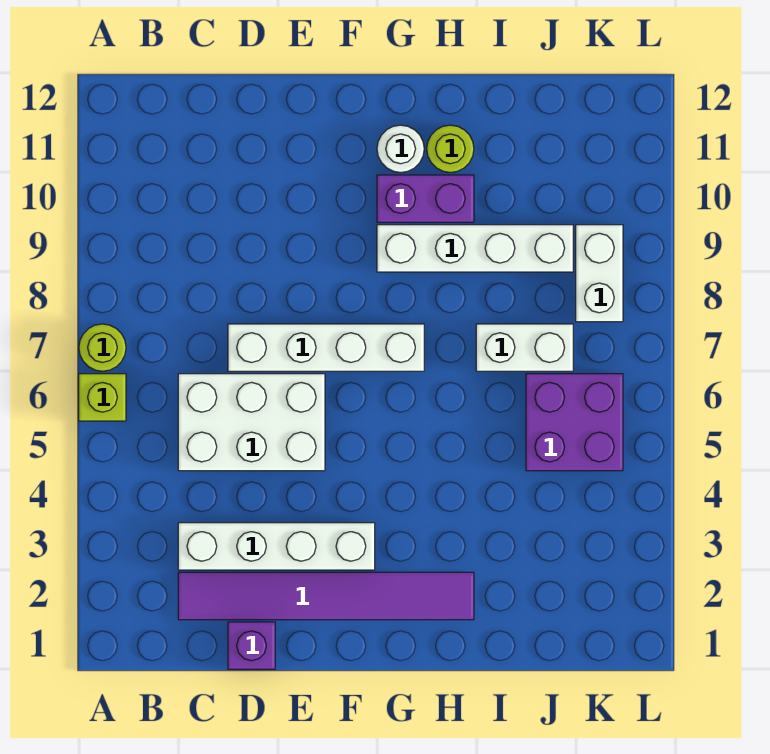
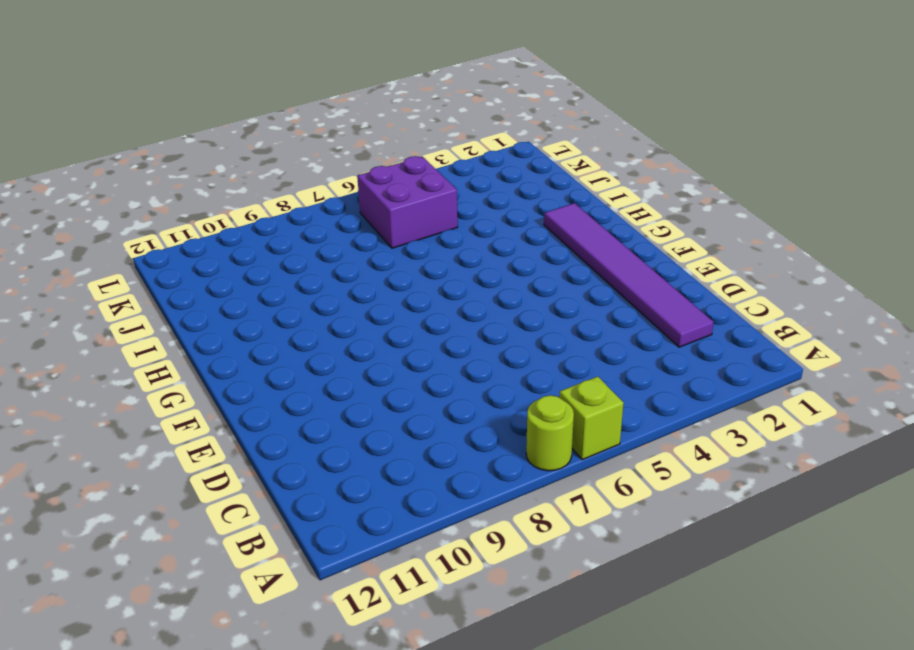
none -> white 1x4 brick [178,523,375,570]
none -> white 2x3 brick [178,374,325,471]
none -> purple 1x1 brick [228,622,275,669]

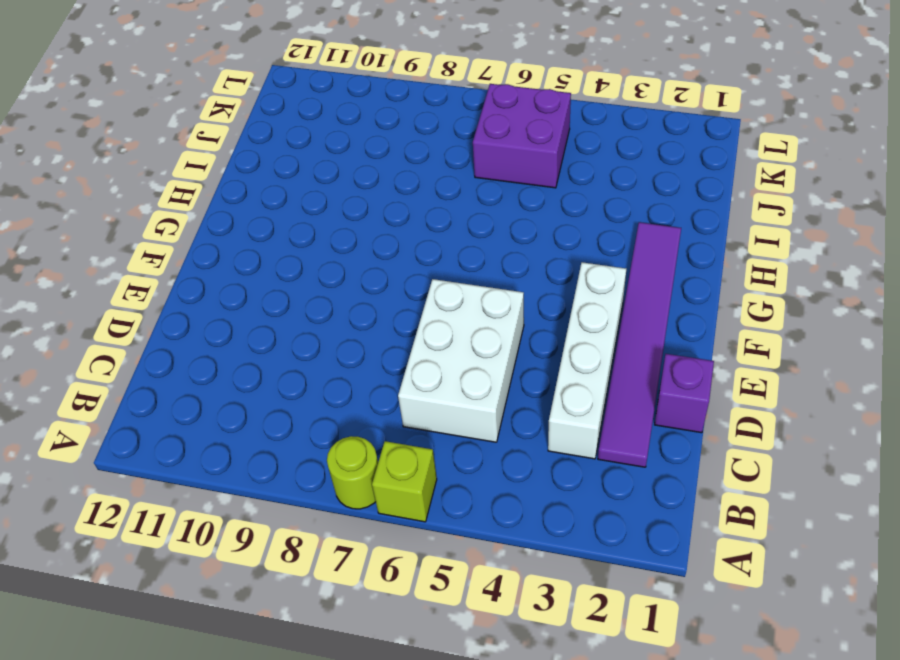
none -> white 1x4 brick [228,324,424,371]
none -> white 1x4 brick [377,225,573,272]
none -> purple 1x2 brick [377,175,474,222]

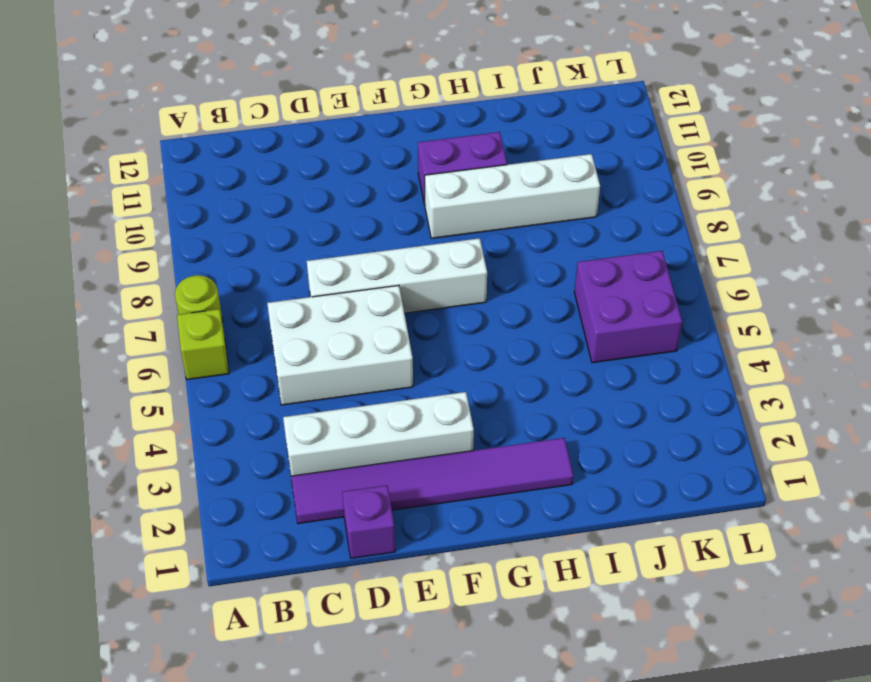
none -> white 1x1 round brick [377,125,424,172]
none -> lime 1x1 round brick [427,125,474,172]
none -> white 1x2 brick [476,324,573,371]

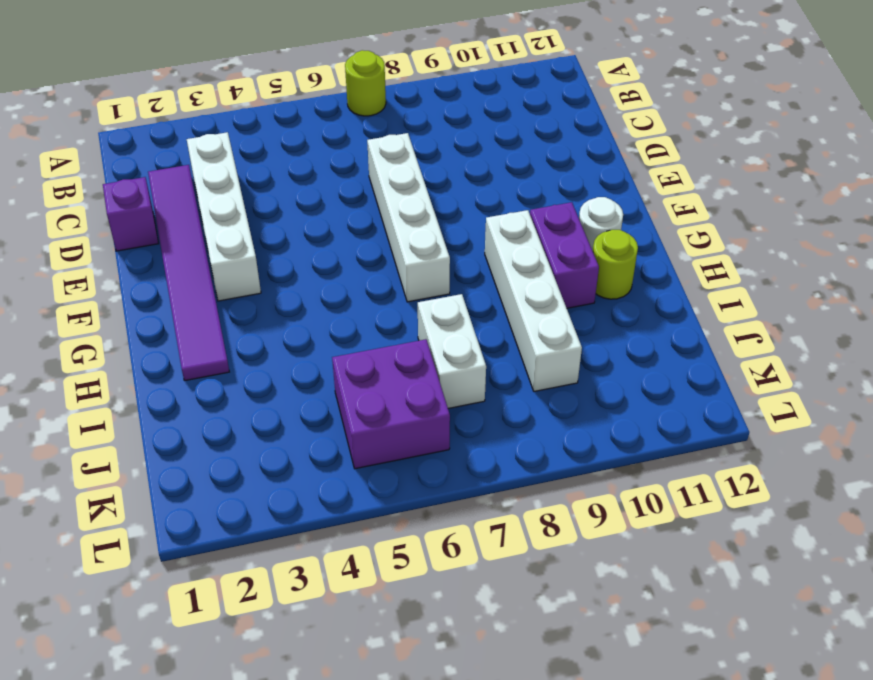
none -> lime 1x1 brick [79,374,126,421]
none -> white 2x3 brick [178,374,325,471]
none -> white 1x2 brick [576,225,623,322]

